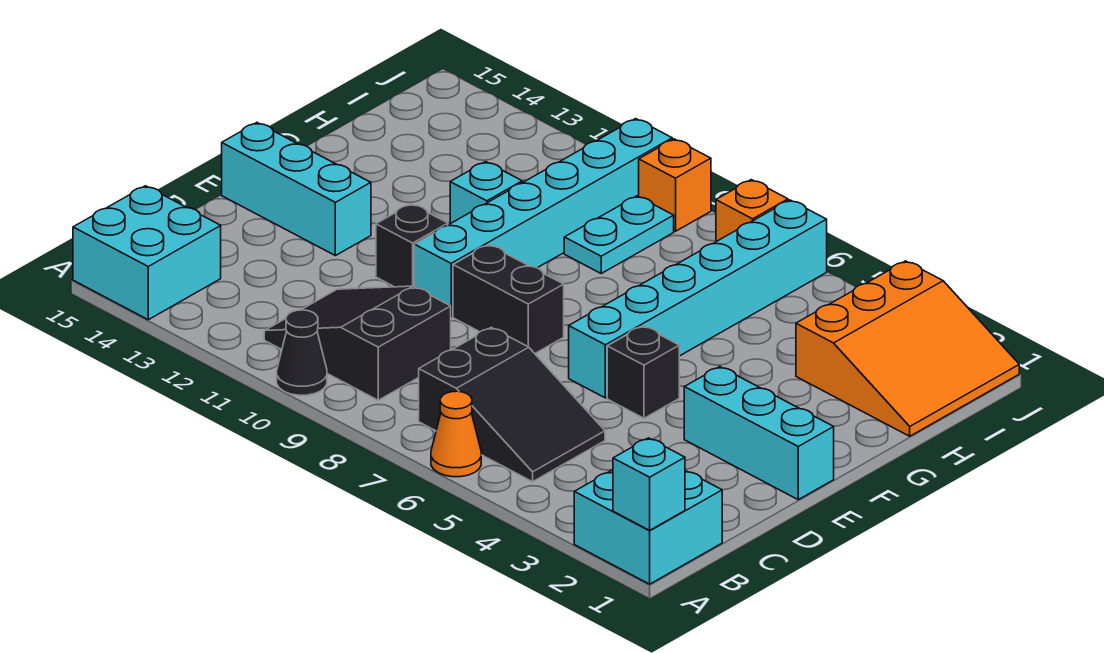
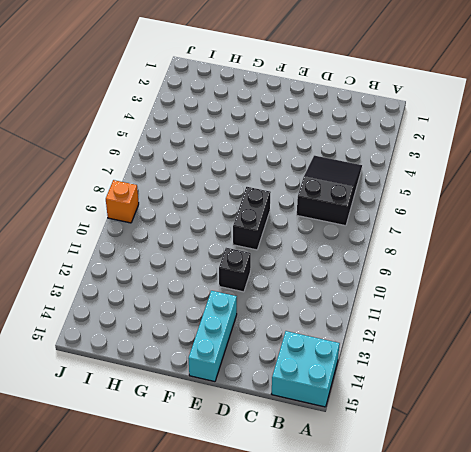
none -> cyan 2x2 brick [574,470,722,584]
none -> orange 1x1 cone [431,391,481,477]
none -> black 1x1 cone [277,310,327,395]

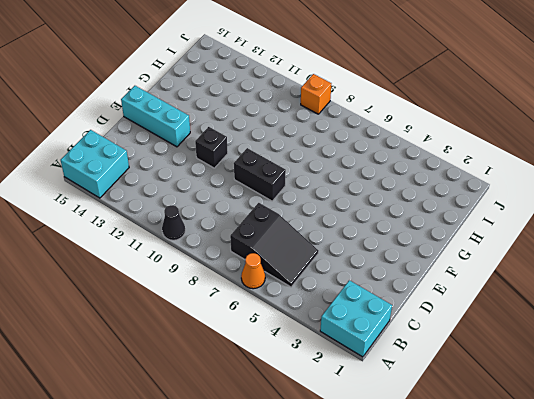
none -> black 2x3 slope [264,286,451,400]
none -> cyan 1x3 brick [684,367,834,500]
none -> black 1x1 brick [607,326,679,418]

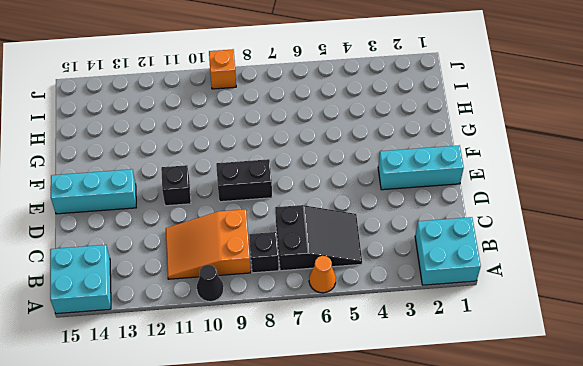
black 1x1 brick [249,232,279,273] -> black 1x1 brick moved to [607,326,679,418]
orange 2x3 slope [166,209,251,279] -> black 2x3 slope [264,286,451,400]
none -> cyan 1x6 brick [569,200,827,398]
none -> cyan 1x6 brick [414,119,672,316]
none -> cyan 1x1 brick [450,162,522,224]

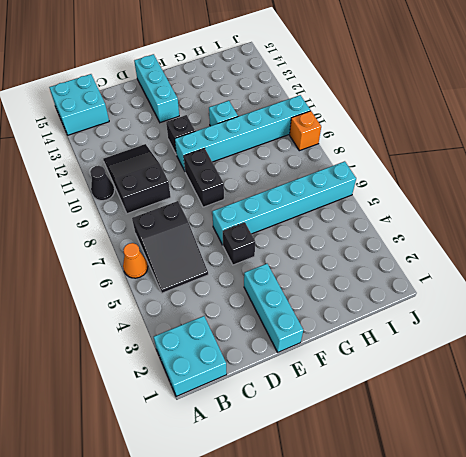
none -> orange 3x3 slope [796,261,1019,436]
none -> cyan 1x2 plate [564,196,674,273]
none -> orange 1x1 brick [716,180,788,242]

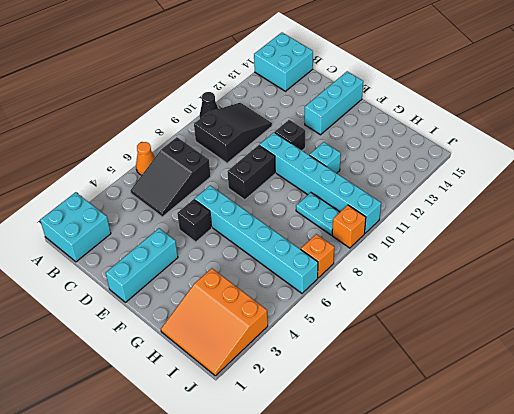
none -> cyan 1x1 brick [613,438,685,530]

